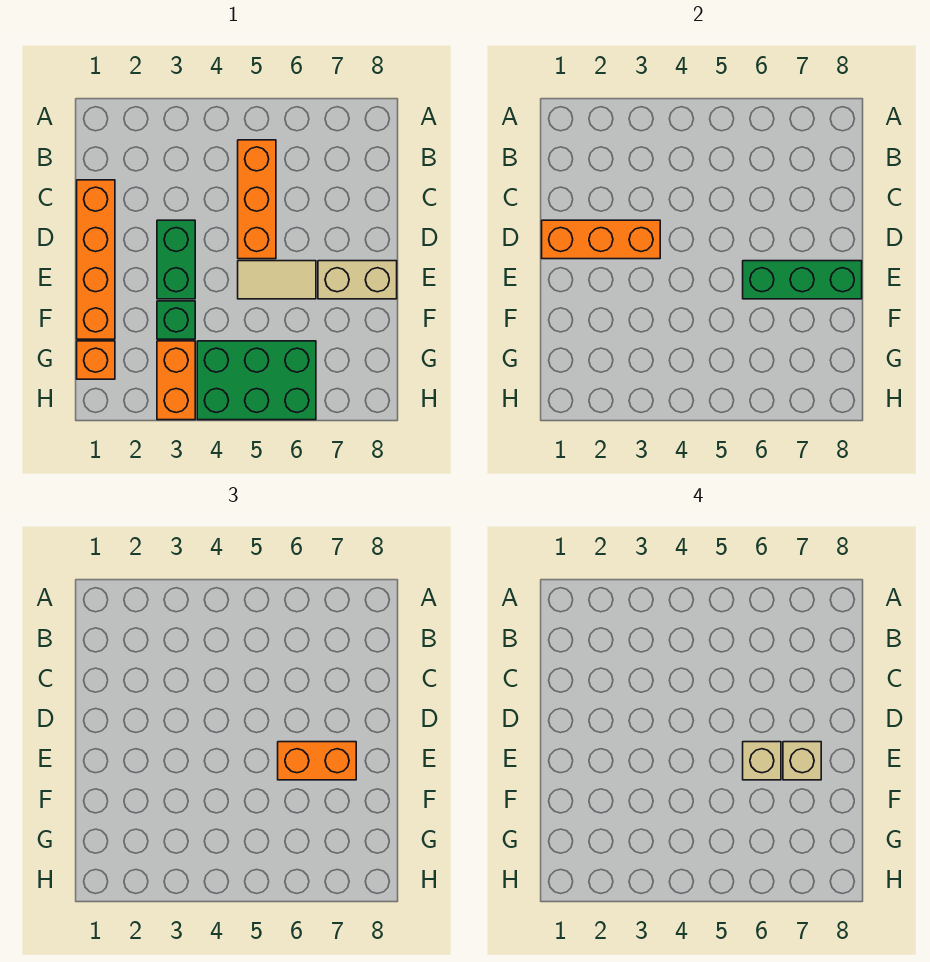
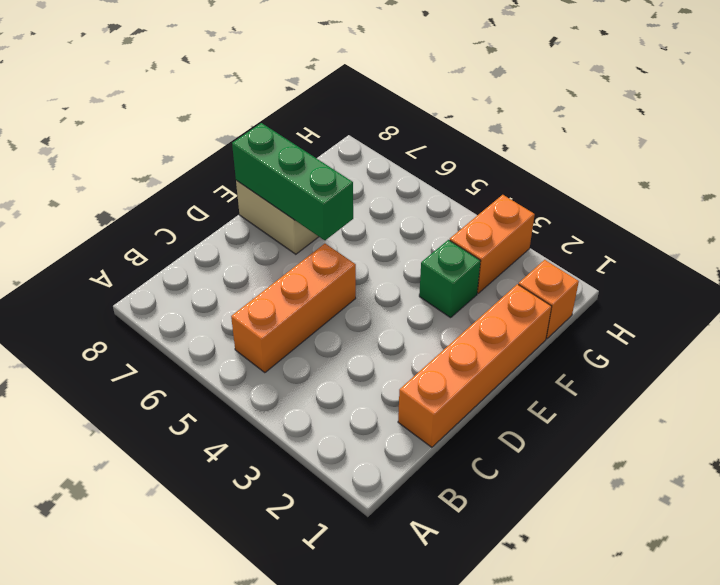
none -> green 1x2 brick [157,220,195,299]
none -> tan 1x2 tile [238,261,316,299]
none -> green 2x3 brick [197,341,316,420]

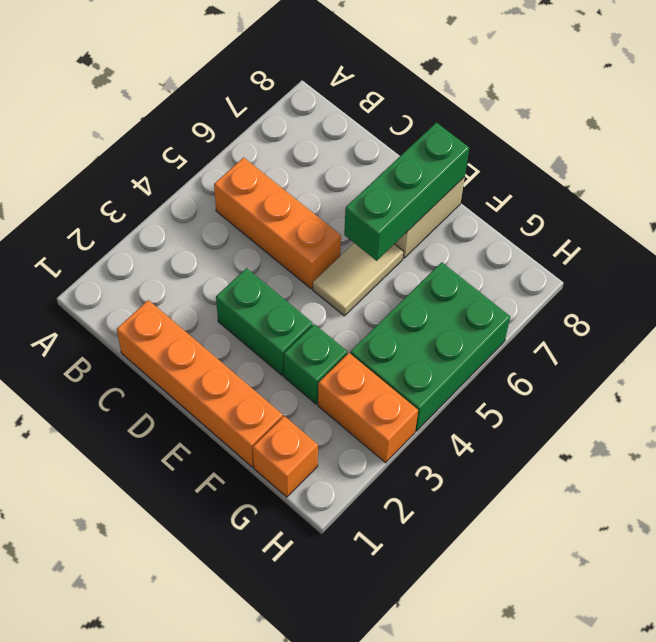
none -> orange 1x3 brick [542,220,660,259]
none -> orange 1x2 brick [278,742,356,780]
none -> tan 1x1 brick [743,742,781,780]

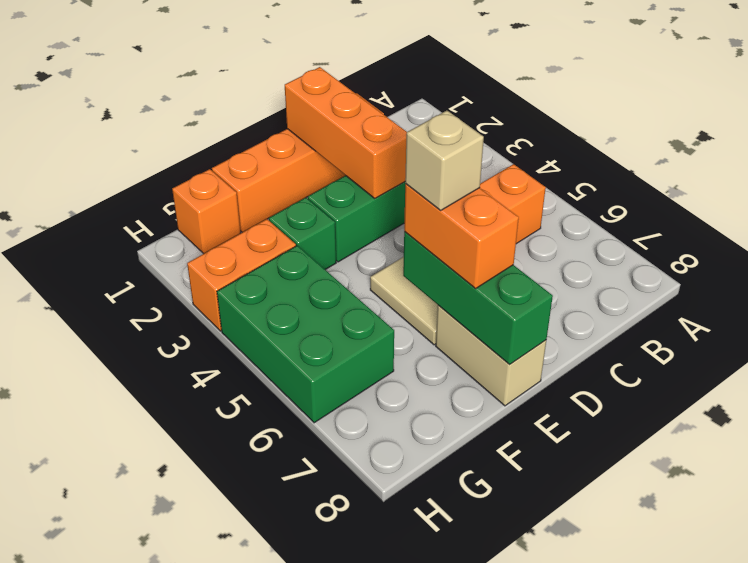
none -> tan 1x1 brick [783,742,821,780]

